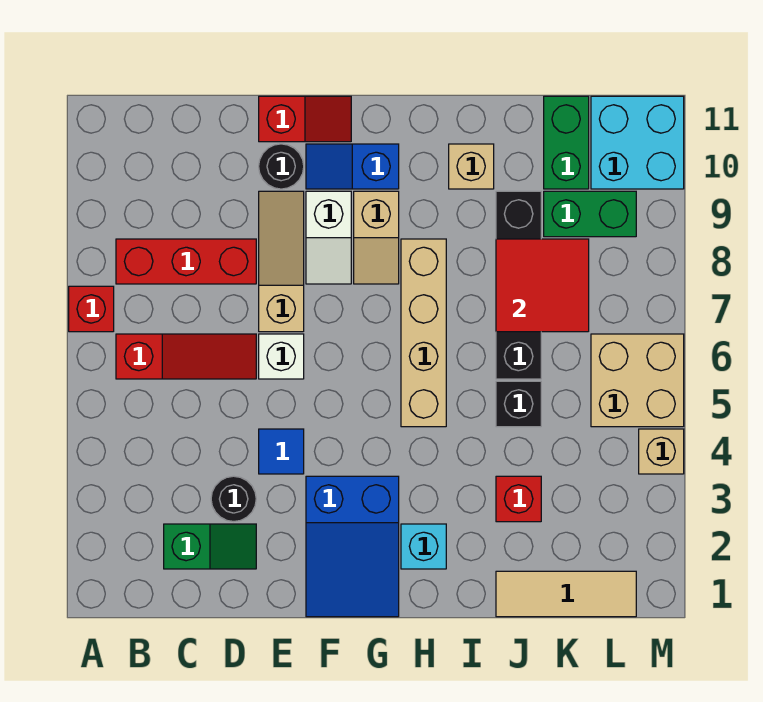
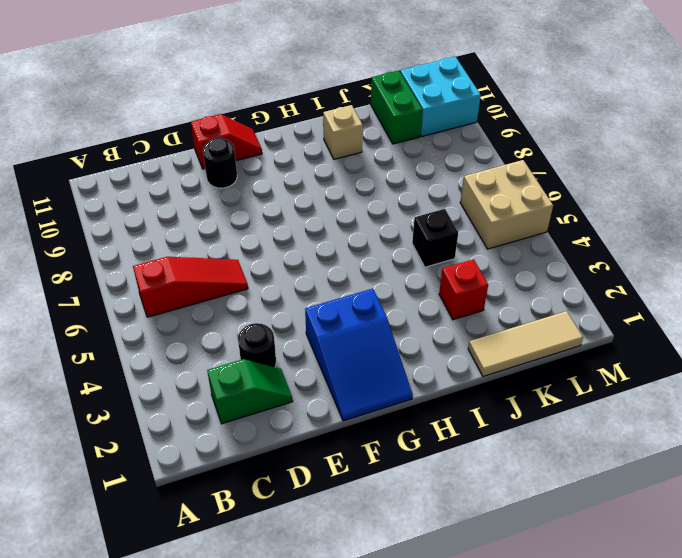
none -> red 1x1 brick [69,286,114,332]
none -> red 1x3 brick [116,239,256,284]
none -> blue 1x1 tile [259,429,304,474]

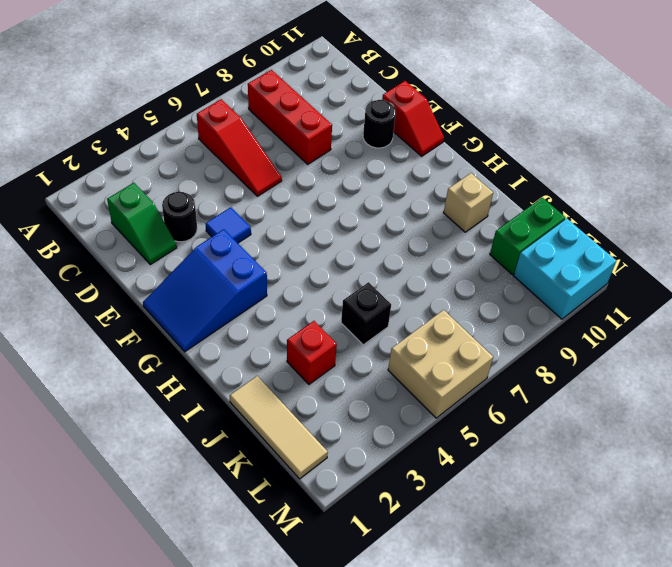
none -> red 1x1 brick [69,286,114,332]
none -> white 1x1 brick [259,334,304,379]
none -> tan 1x3 slope [259,191,304,332]

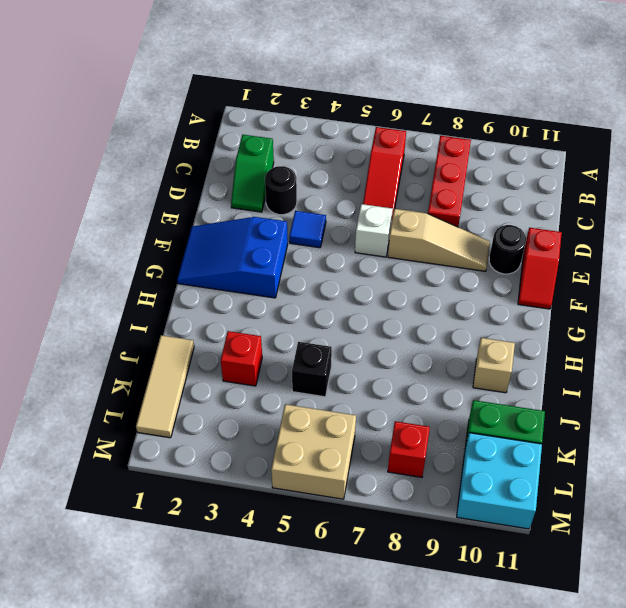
red 1x1 brick [388,421,430,477] -> red 1x1 brick moved to [69,286,114,332]
none -> white 1x2 slope [306,191,351,284]
none -> blue 1x2 slope [306,144,399,189]
none -> tan 1x2 slope [354,191,399,284]

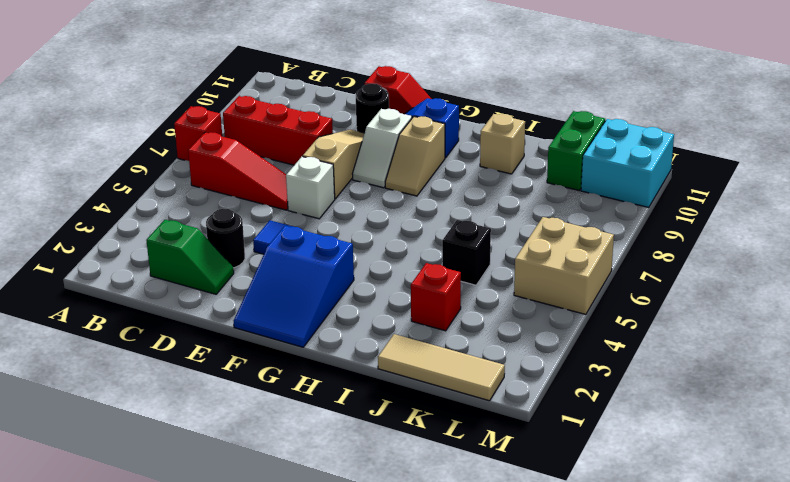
none -> cyan 1x1 brick [401,524,446,569]
none -> tan 1x4 brick [401,239,446,427]
none -> black 1x4 brick [496,191,541,379]

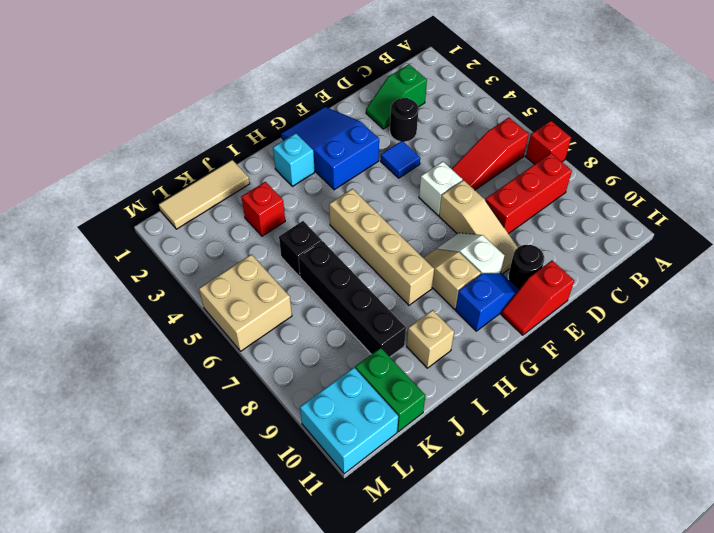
none -> green 1x2 brick [544,191,636,237]
none -> tan 1x1 brick [639,429,684,474]
none -> red 2x2 tile [496,239,589,332]

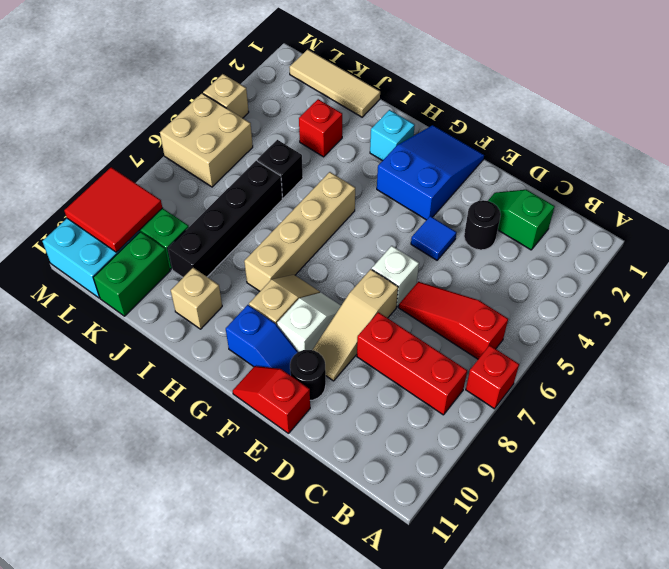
red 2x2 tile [64,167,162,252] -> red 2x2 tile moved to [496,239,589,332]

